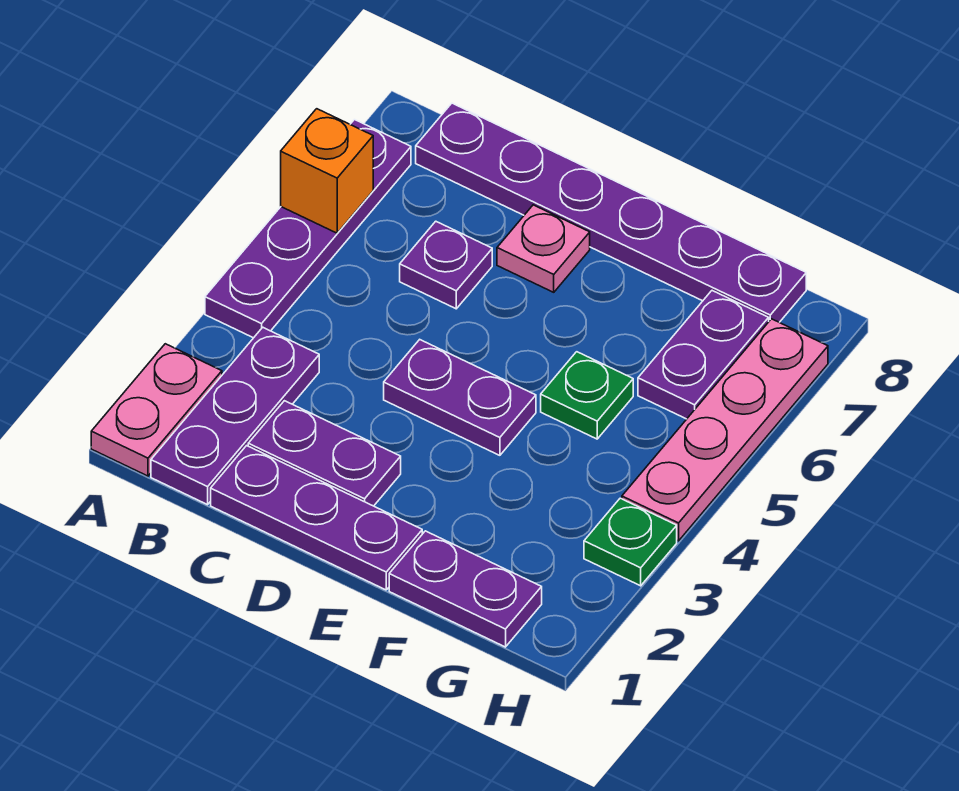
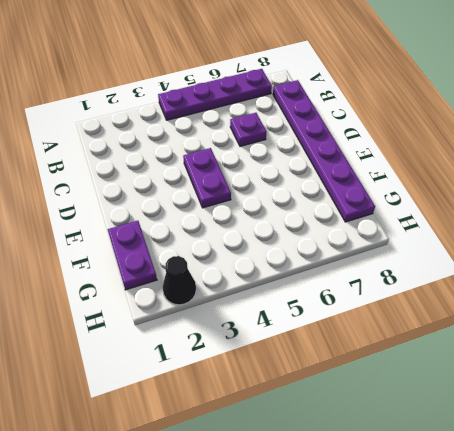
black 1x1 cone [163,256,196,305] -> none
none -> pink 1x2 plate [91,344,222,476]
none -> purple 1x3 plate [151,327,319,505]
none -> purple 1x3 plate [211,446,422,590]

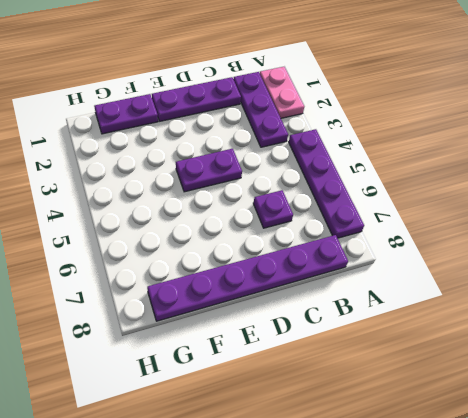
none -> purple 1x2 plate [248,401,401,506]
none -> pink 1x1 plate [497,205,590,292]
none -> green 1x1 plate [541,352,633,439]

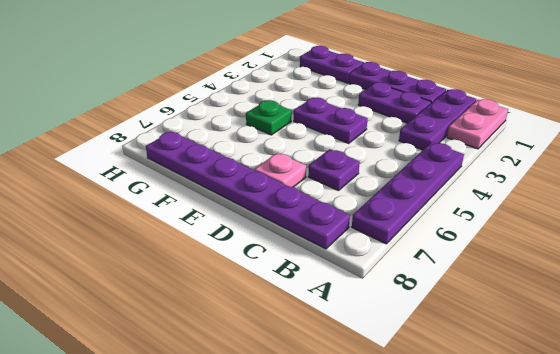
none -> purple 1x2 plate [638,291,769,419]
none -> green 1x1 plate [584,498,677,586]
none -> pink 1x4 plate [622,319,828,541]

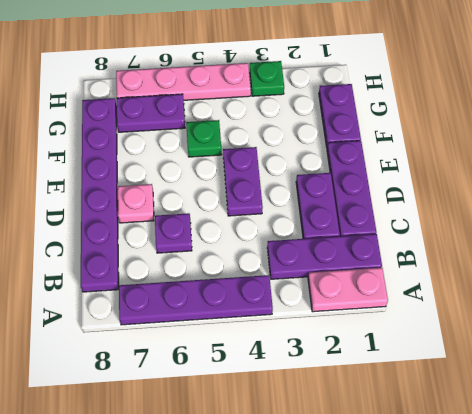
none -> orange 1x1 brick [281,109,373,233]

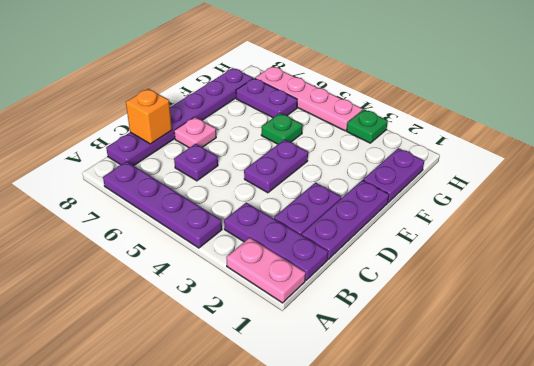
orange 1x1 brick [126,89,172,144] -> orange 1x1 brick moved to [281,109,373,233]

